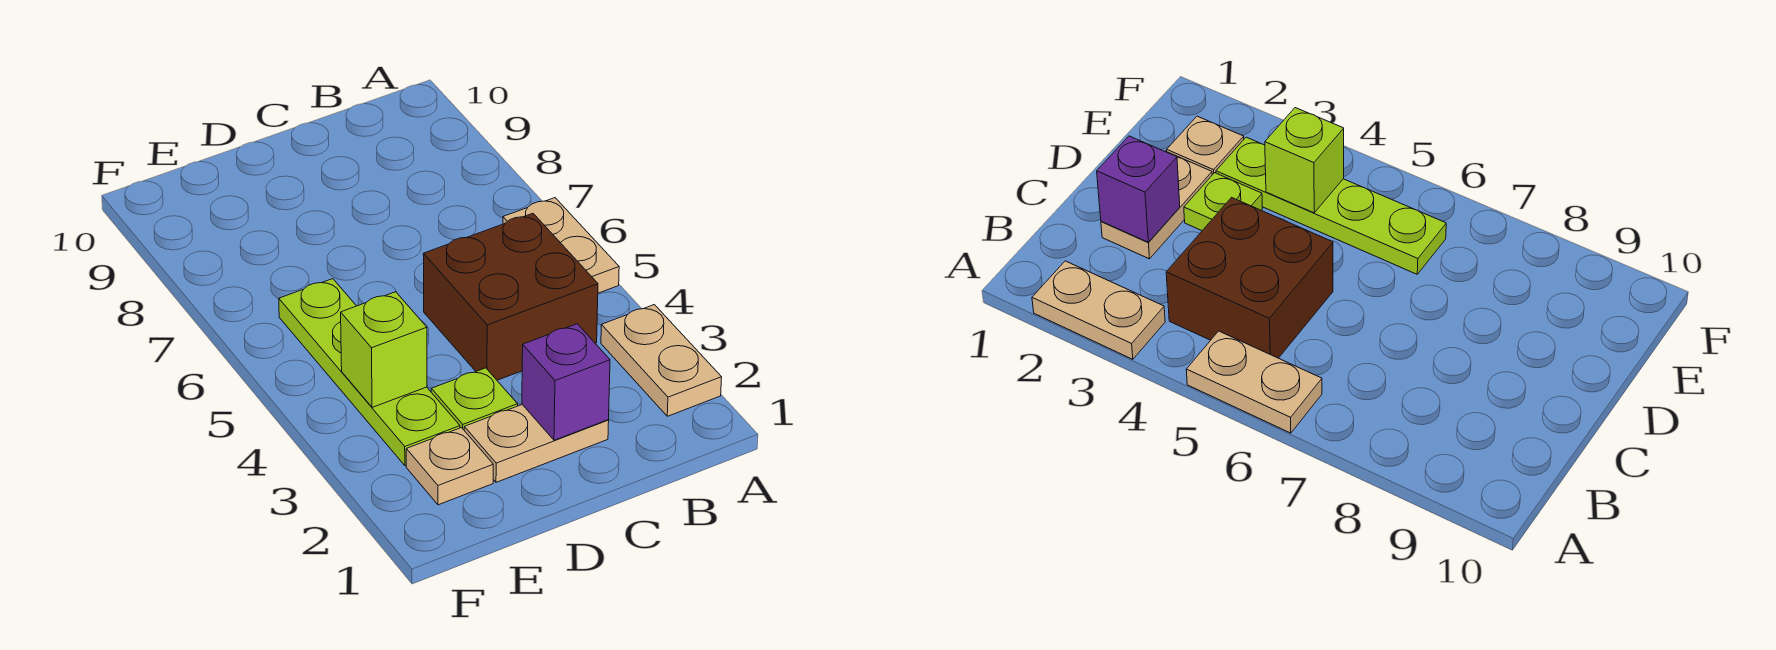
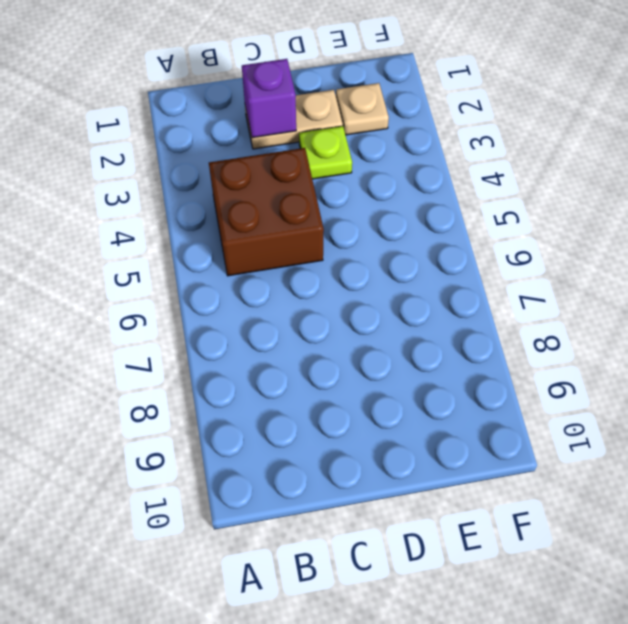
none -> tan 1x2 plate [601,305,722,416]
none -> tan 1x2 plate [503,198,619,293]

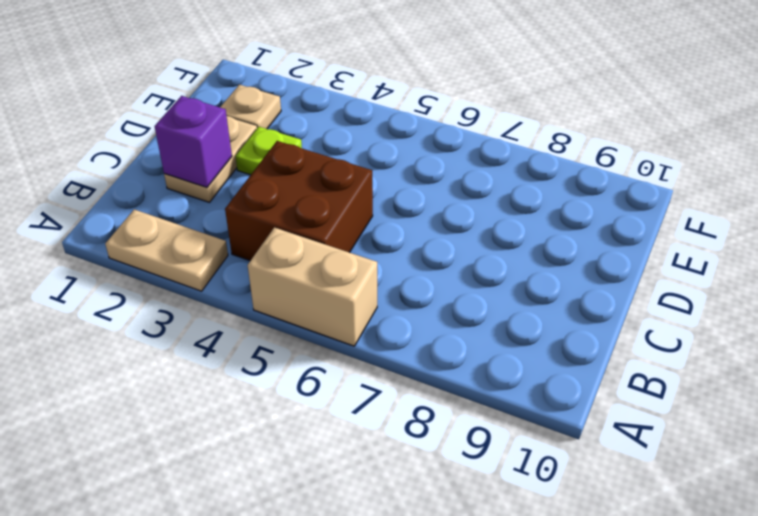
tan 1x2 brick [248,227,377,346] -> tan 1x2 plate [503,198,619,293]
none -> lime 1x4 plate [279,279,460,466]
none -> lime 1x1 brick [341,292,427,407]

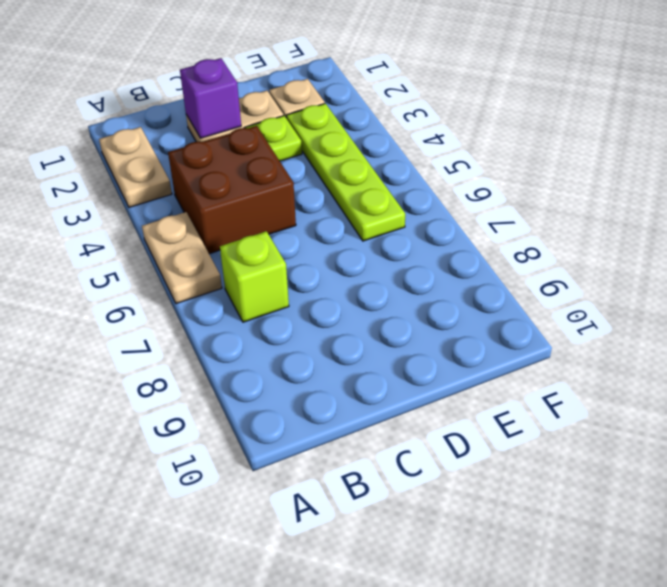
lime 1x1 brick [220,231,289,322] -> lime 1x1 brick moved to [341,292,427,407]

